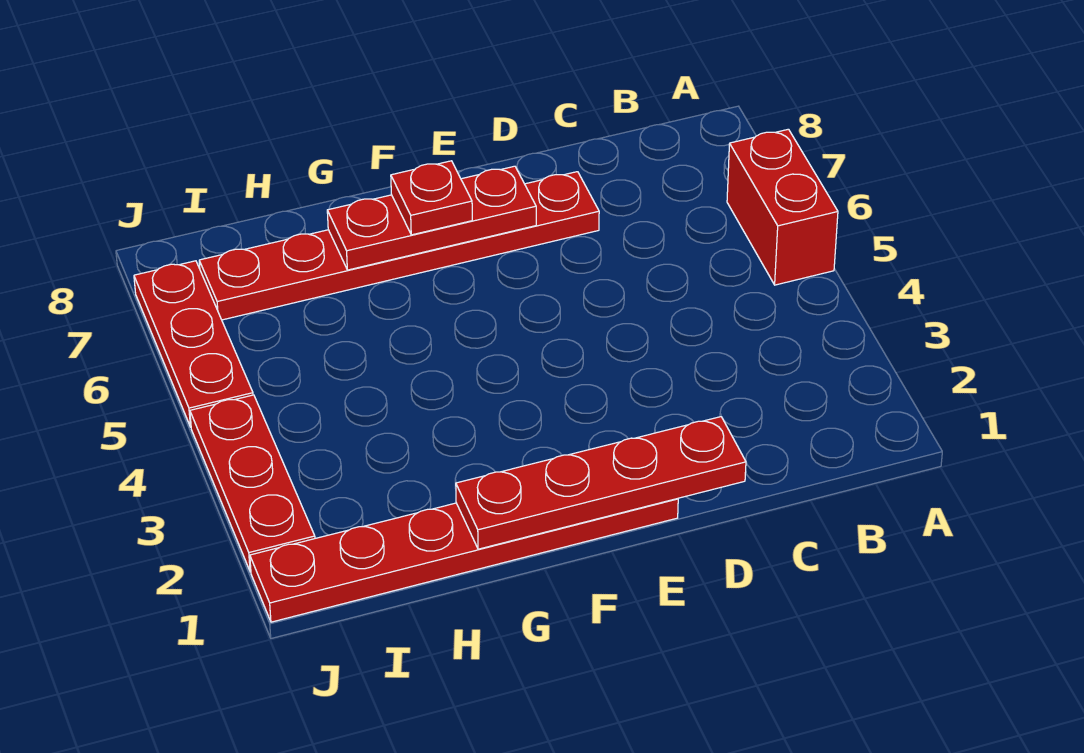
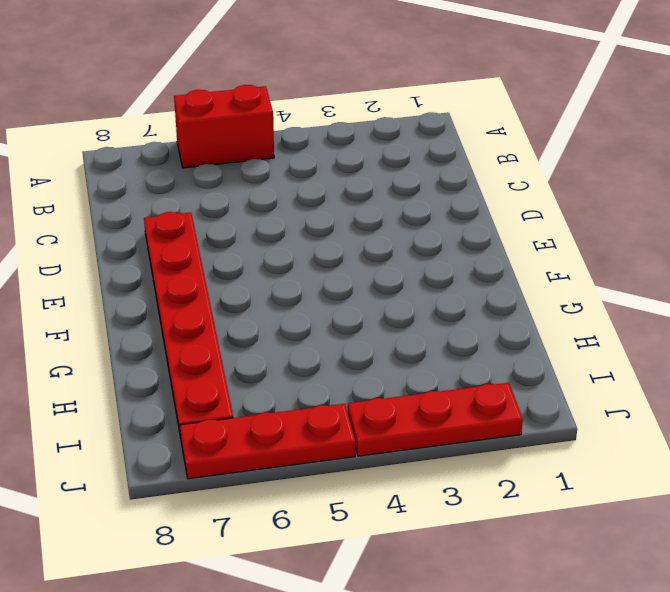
none -> red 1x6 plate [250,499,678,622]
none -> red 1x4 plate [456,417,746,549]

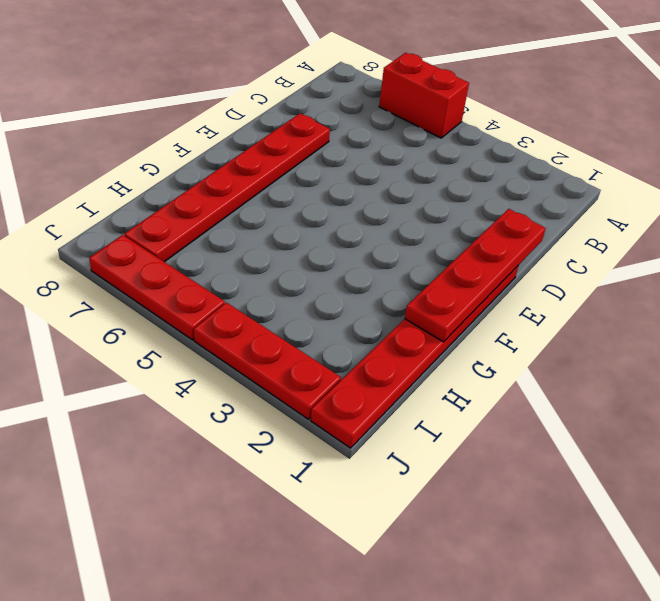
none -> red 1x3 plate [327,166,536,270]
none -> red 1x1 plate [391,161,472,235]

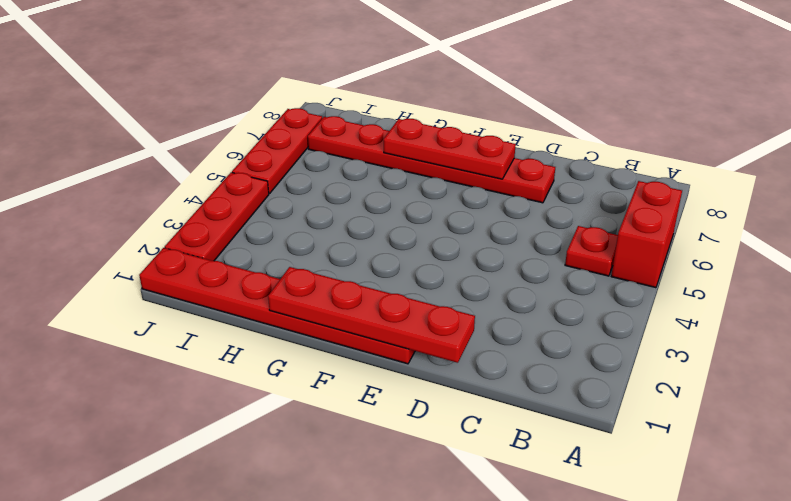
red 1x1 plate [565,226,618,276] -> red 1x1 plate moved to [391,161,472,235]

